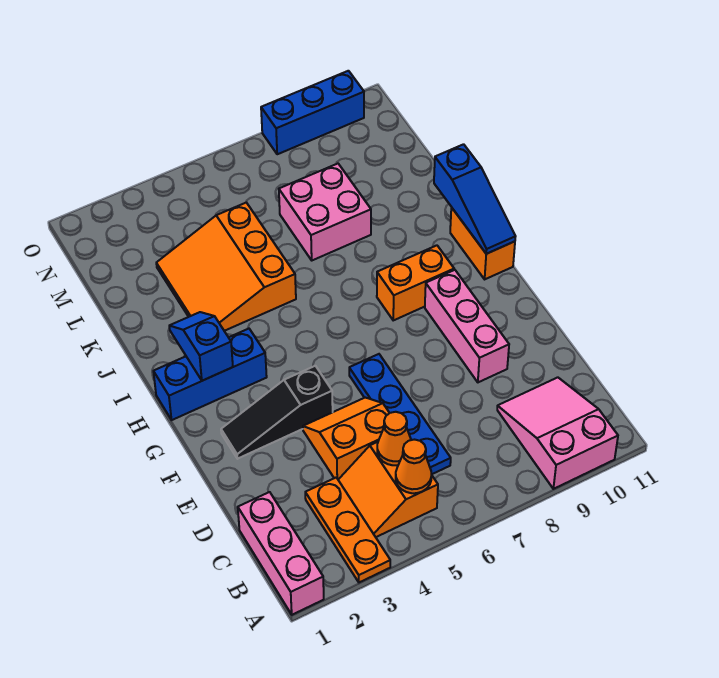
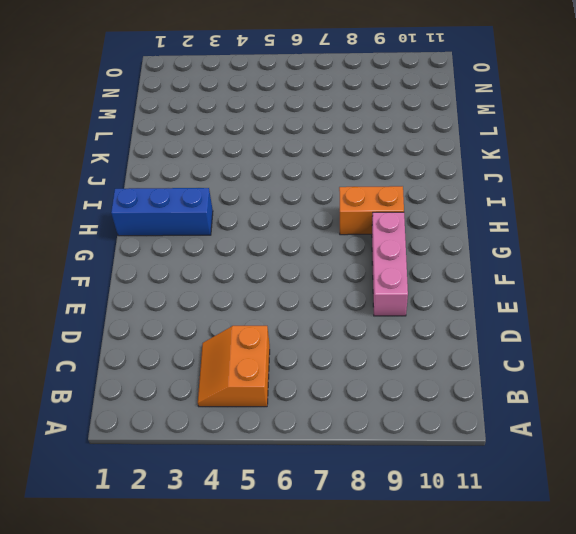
none -> pink 1x3 brick [238,492,324,615]
none -> orange 1x3 plate [305,478,390,582]
none -> pink 2x3 slope [497,377,618,489]

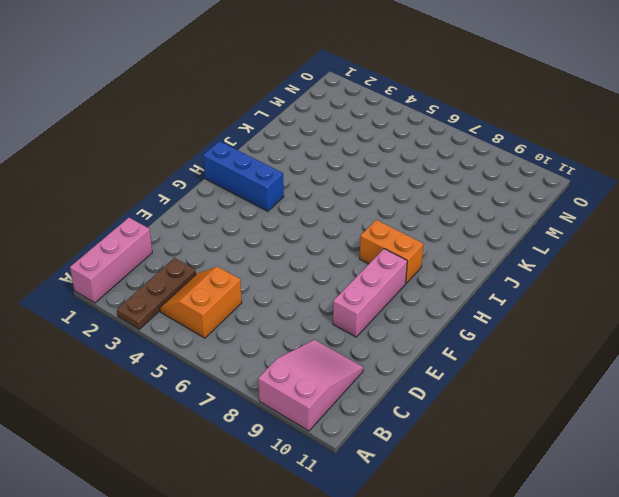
brown 1x3 plate [117,258,196,329] -> orange 1x3 plate [305,478,390,582]
none -> blue 1x4 plate [349,354,451,475]
none -> orange 2x2 slope [303,398,389,479]
none -> black 1x3 slope [221,366,333,459]

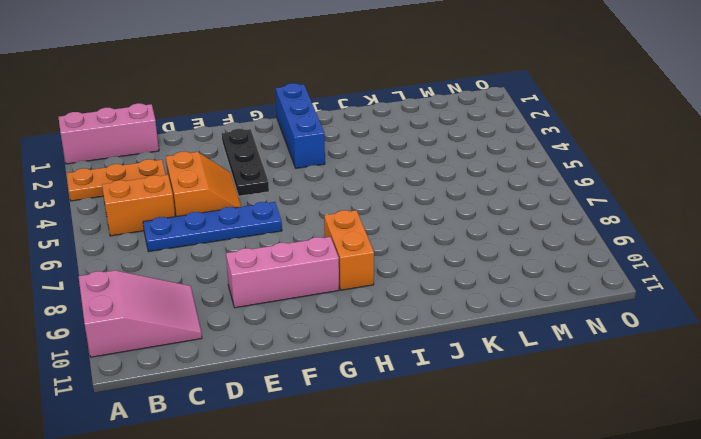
black 1x3 plate [222,129,269,196] -> black 1x3 slope [221,366,333,459]
none -> orange 1x2 brick [450,207,515,279]
none -> orange 3x3 slope [156,203,296,331]
none -> pink 2x2 brick [279,164,371,260]

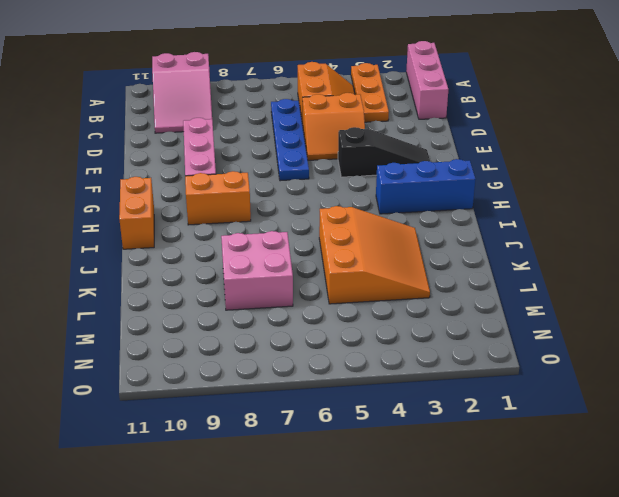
none -> blue 1x3 brick [261,71,364,154]
none -> orange 1x1 cone [396,440,432,493]
none -> orange 1x1 cone [377,412,411,465]

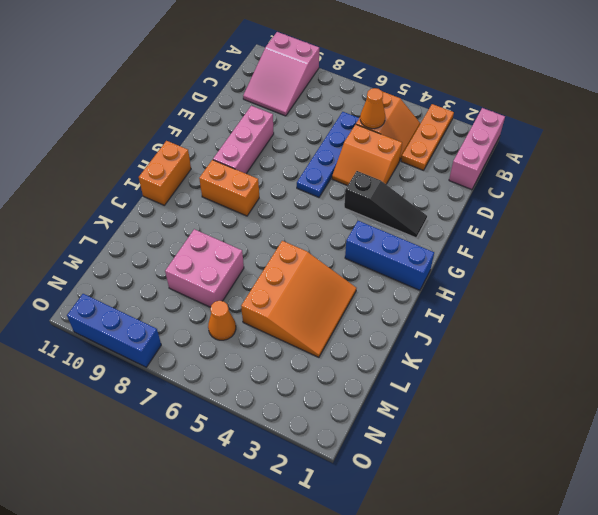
orange 1x1 cone [208,301,236,340] -> orange 1x1 cone moved to [396,440,432,493]
none -> blue 1x2 slope [169,312,233,381]
none -> blue 1x3 slope [434,144,516,254]

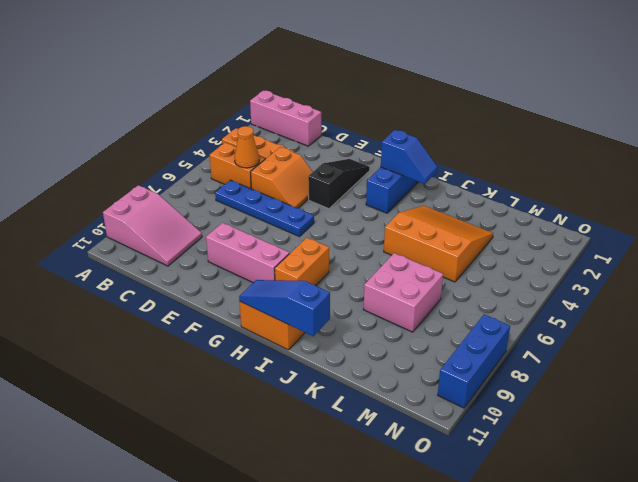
none -> orange 1x1 cone [396,440,432,493]

